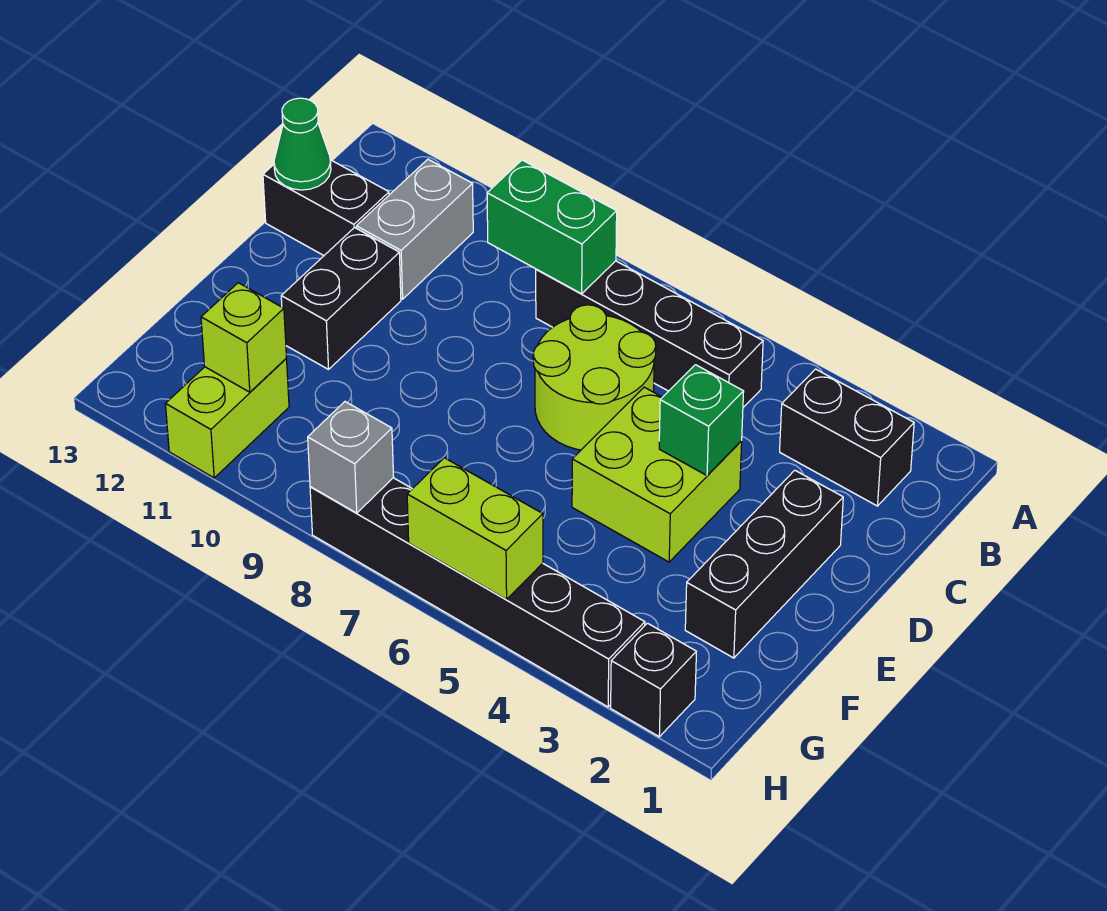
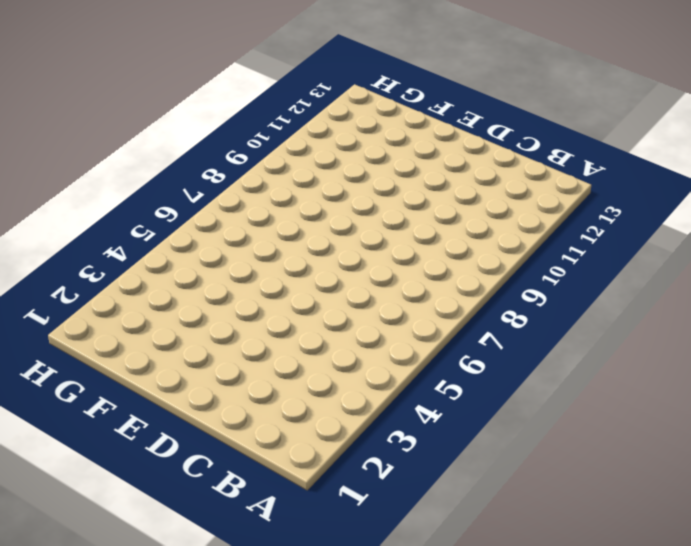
none -> black 1x2 brick [780,369,914,506]
none -> black 1x4 brick [536,261,763,407]
none -> grey 1x2 brick [356,159,473,299]

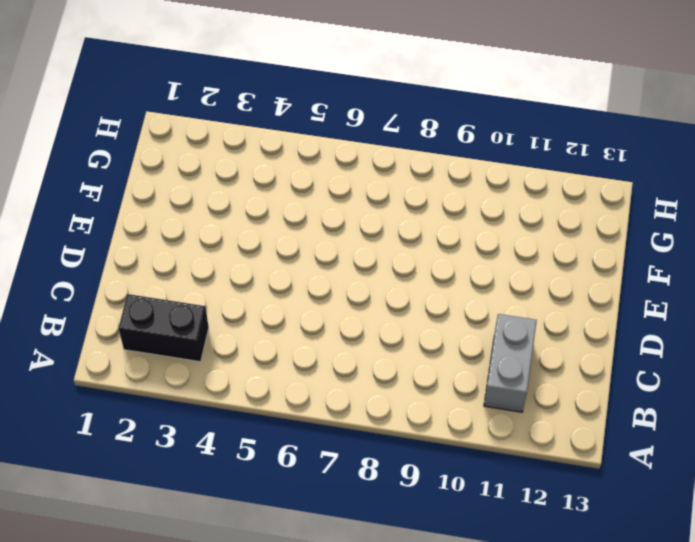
none -> black 1x4 brick [536,261,763,407]
none -> lime 2x2 round brick [533,305,656,450]
none -> black 1x2 brick [263,160,389,255]

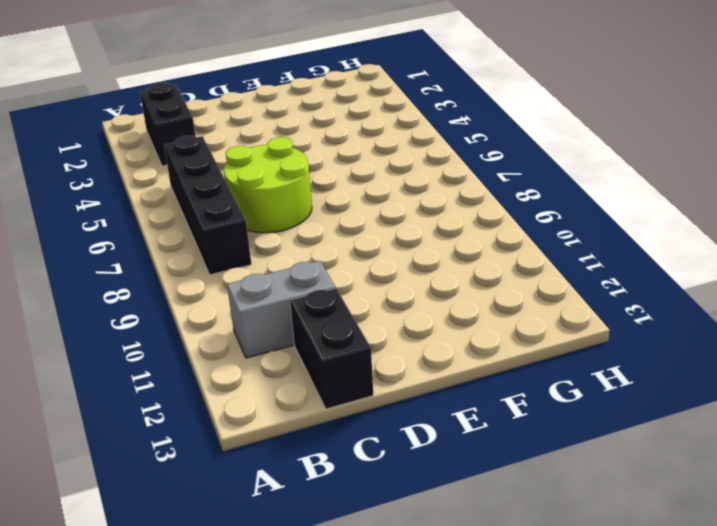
none -> black 1x3 brick [685,470,843,658]
none -> lime 2x2 brick [572,387,742,562]
none -> black 1x2 brick [281,228,401,369]

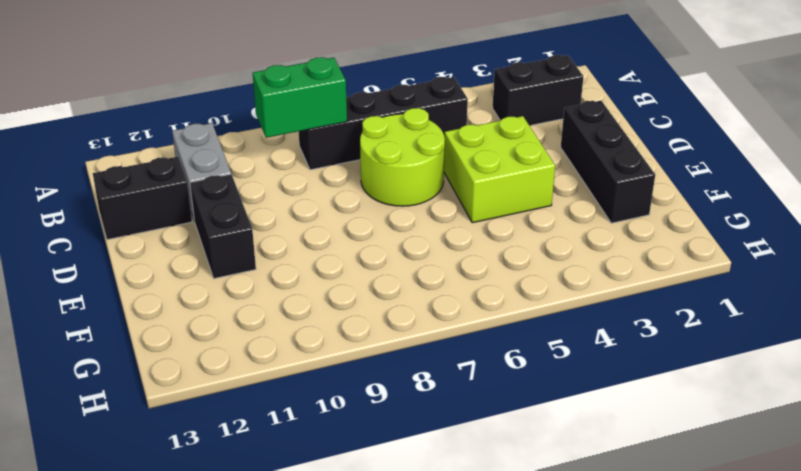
none -> lime 1x2 brick [166,359,289,478]
none -> black 1x1 brick [611,623,696,737]
none -> black 1x6 brick [310,478,645,707]

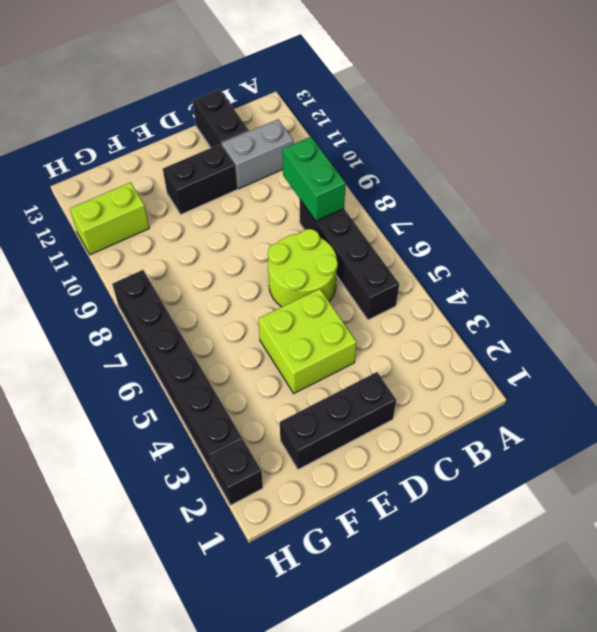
none -> black 1x2 brick [780,369,914,506]
none -> green 1x1 cone [274,98,331,190]
none -> green 1x1 brick [659,365,744,475]

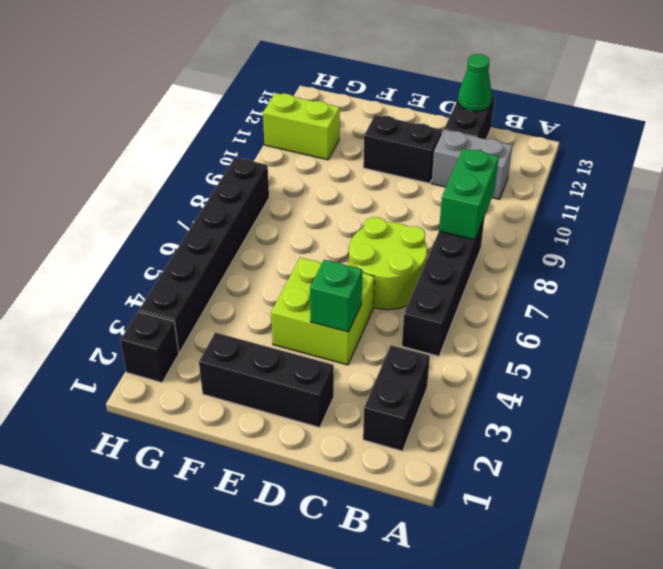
none -> lime 1x1 brick [201,283,286,392]
none -> lime 1x2 brick [407,458,543,599]
none -> grey 1x1 brick [308,402,394,513]

